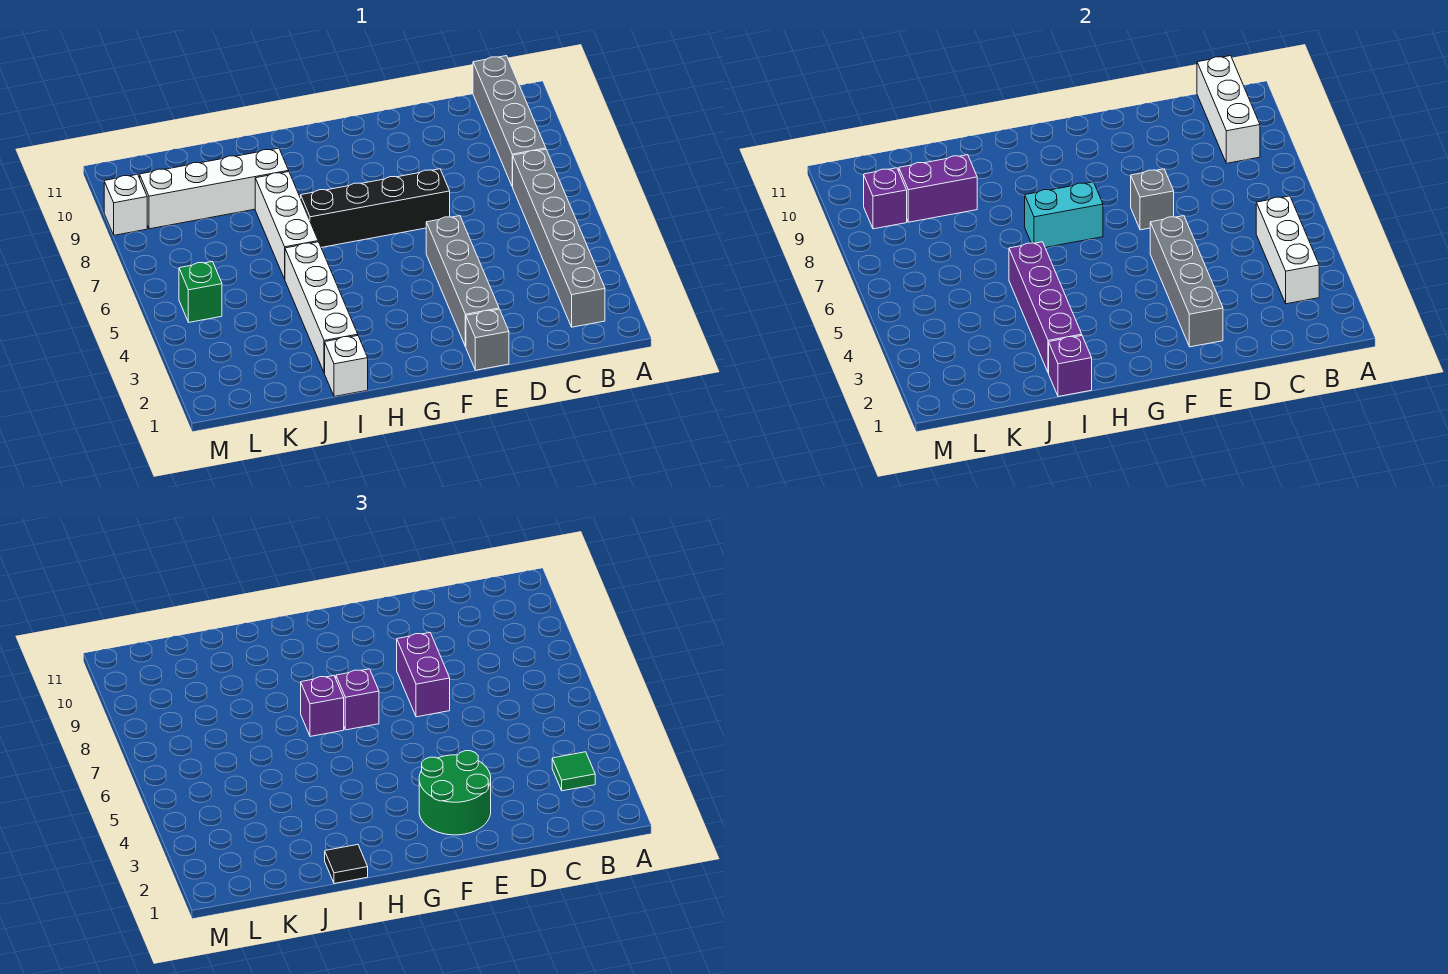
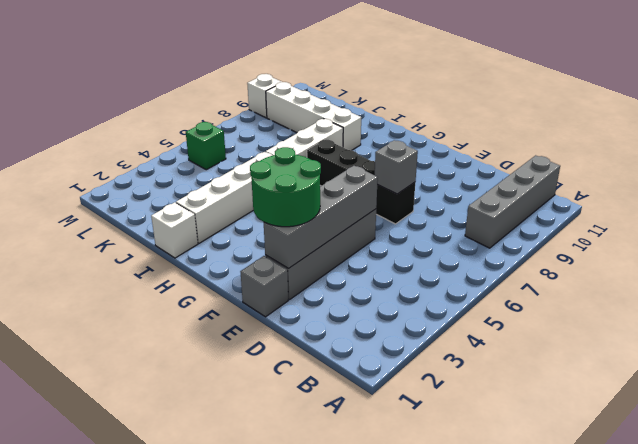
none -> grey 1x6 brick [513,149,605,327]
none -> white 1x3 brick [1256,196,1319,304]
none -> white 1x3 brick [1197,56,1260,163]

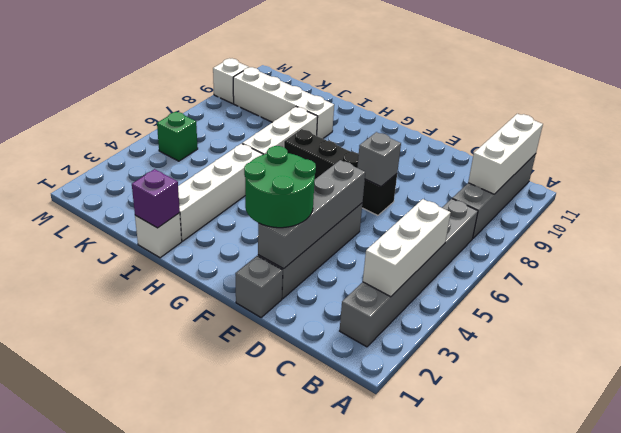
none -> cyan 1x2 brick [1025,182,1103,247]
none -> purple 1x4 brick [1009,242,1082,373]
none -> purple 1x2 brick [899,155,977,222]

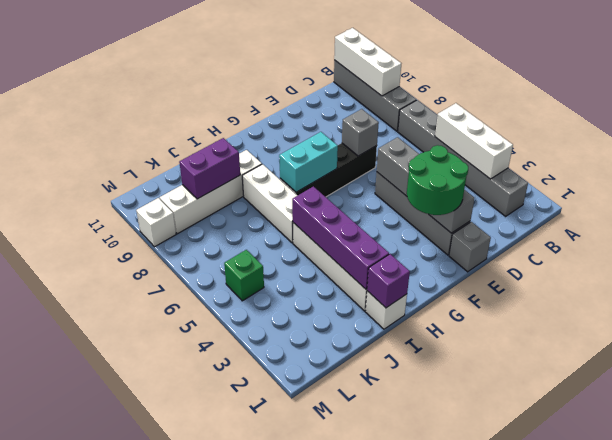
none -> purple 1x1 brick [864,168,907,229]
none -> green 1x1 tile [552,752,595,791]
none -> purple 1x2 brick [397,632,450,717]

